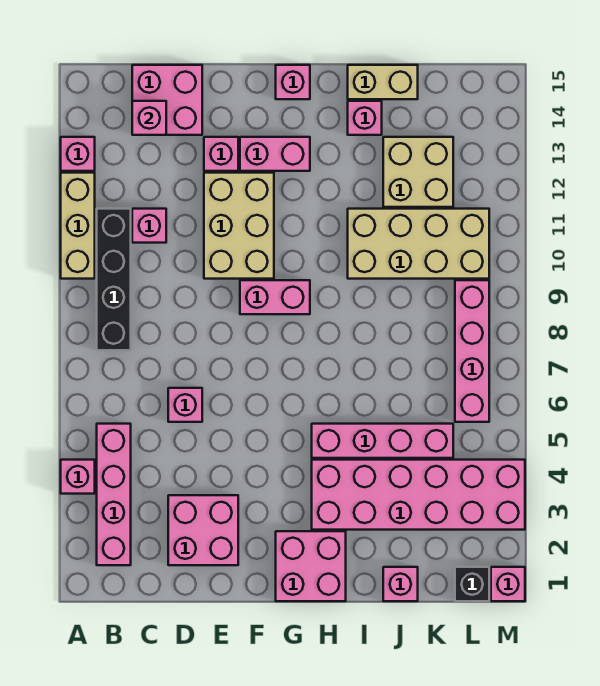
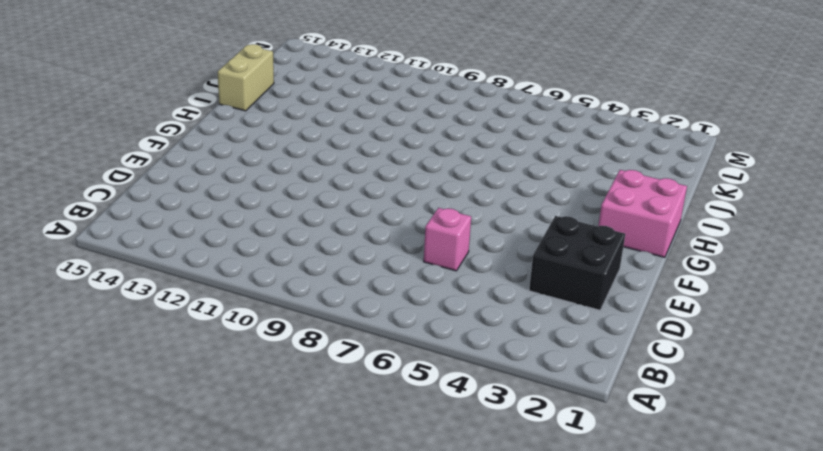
black 2x2 brick [529,216,625,310] -> pink 2x2 brick [168,495,238,565]
none -> pink 1x1 brick [61,460,95,494]
none -> tan 1x3 brick [61,173,95,279]
none -> pink 1x1 brick [61,137,95,171]

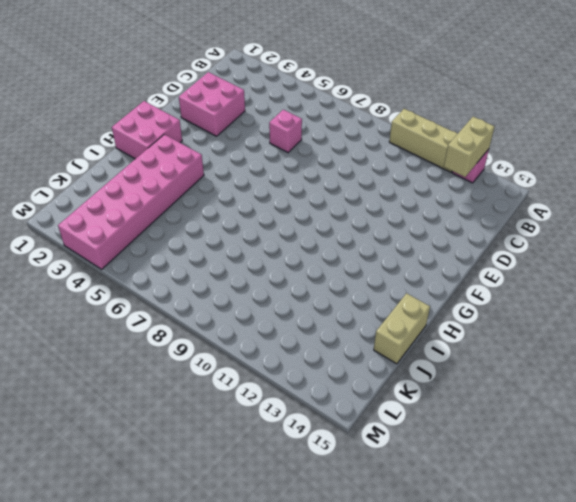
tan 1x2 brick [444,117,495,177] -> none
none -> pink 1x1 brick [61,460,95,494]
none -> pink 1x4 brick [97,424,131,565]
none -> black 1x4 brick [97,209,131,350]

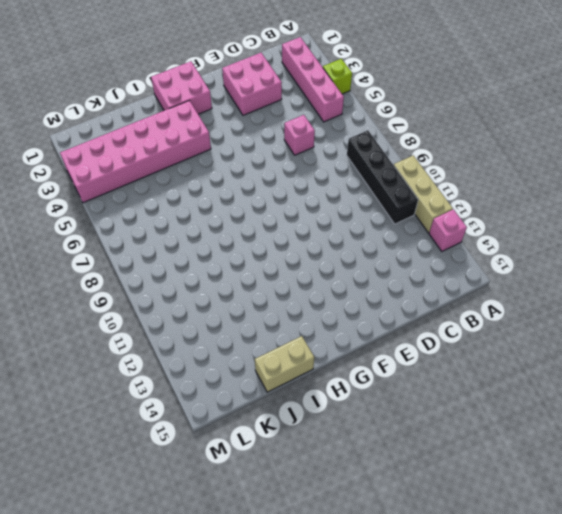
lime 1x1 brick [323,59,352,94] -> pink 1x1 brick [61,460,95,494]
none -> pink 1x1 brick [132,209,166,243]
none -> pink 2x2 brick [132,65,202,135]
none -> tan 2x3 brick [204,173,274,279]

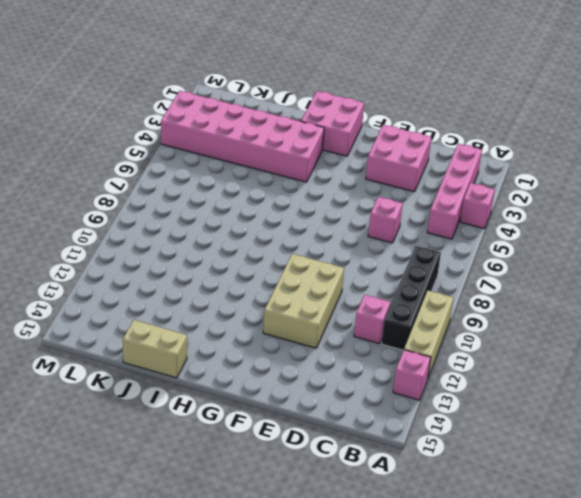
none -> pink 2x2 brick [132,65,202,135]
none -> pink 1x1 brick [204,137,238,171]
none -> pink 1x2 brick [240,280,310,314]

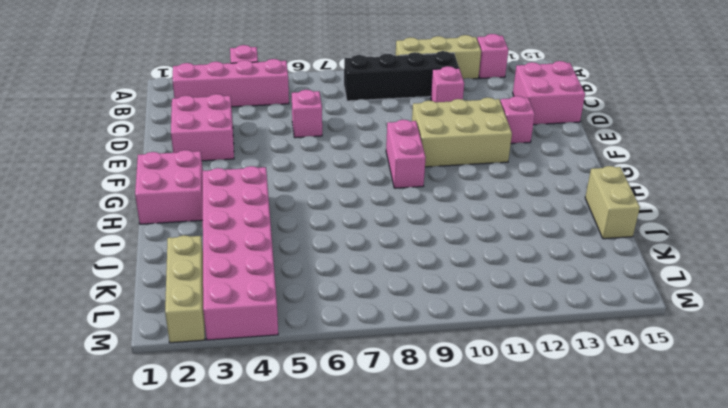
tan 1x3 brick [165,235,205,343] -> none
none -> pink 1x2 brick [240,137,310,171]
none -> pink 1x1 brick [276,65,310,99]
none -> pink 1x4 brick [312,424,453,458]

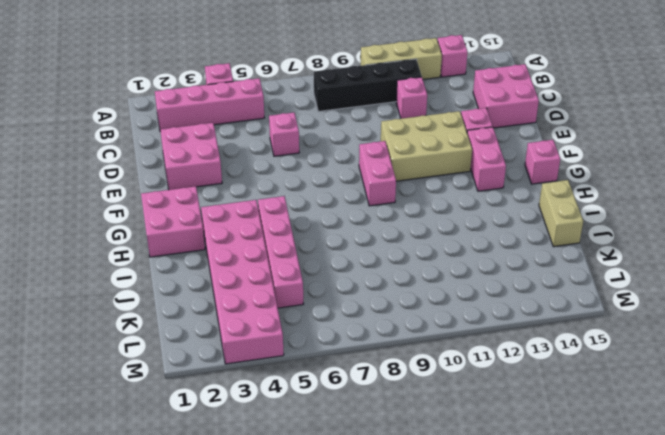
none -> tan 2x4 brick [348,209,489,279]
none -> pink 1x1 brick [348,101,382,135]
none -> pink 1x1 brick [383,567,418,601]

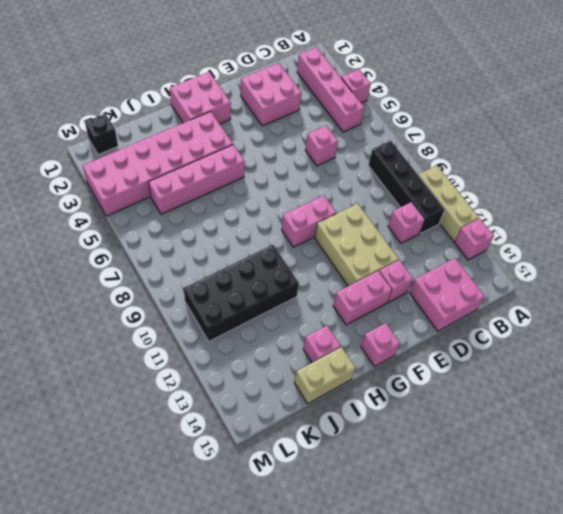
black 2x4 brick [184,245,299,341] -> tan 2x4 brick [348,209,489,279]
none -> pink 1x1 brick [383,567,418,601]
none -> tan 2x2 brick [383,137,453,207]
none -> pink 1x4 brick [455,280,489,422]

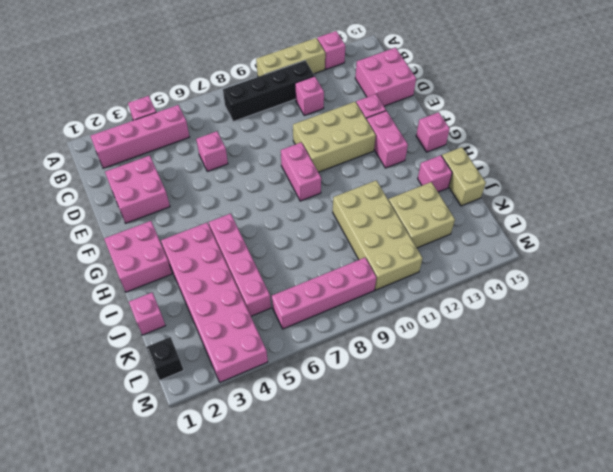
none -> pink 1x1 brick [491,567,525,601]
none -> pink 1x1 brick [132,101,166,135]

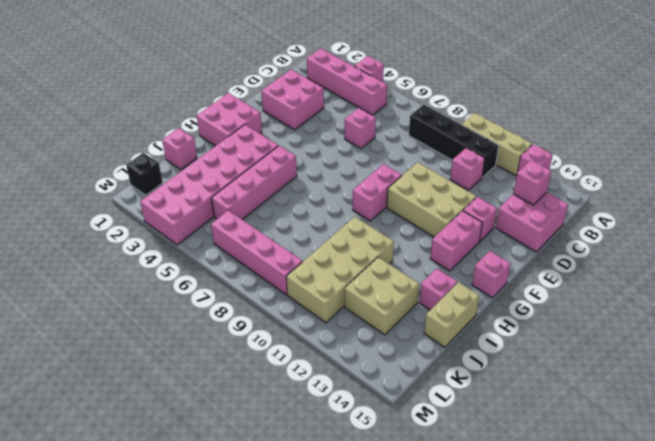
none -> pink 1x1 brick [491,567,525,601]

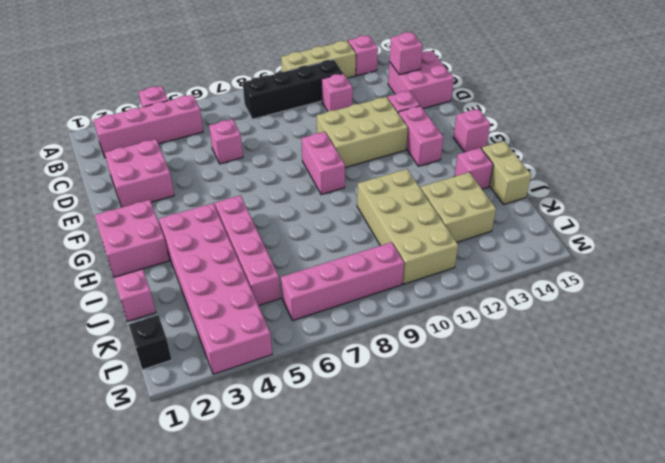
none -> pink 1x1 brick [491,567,525,601]

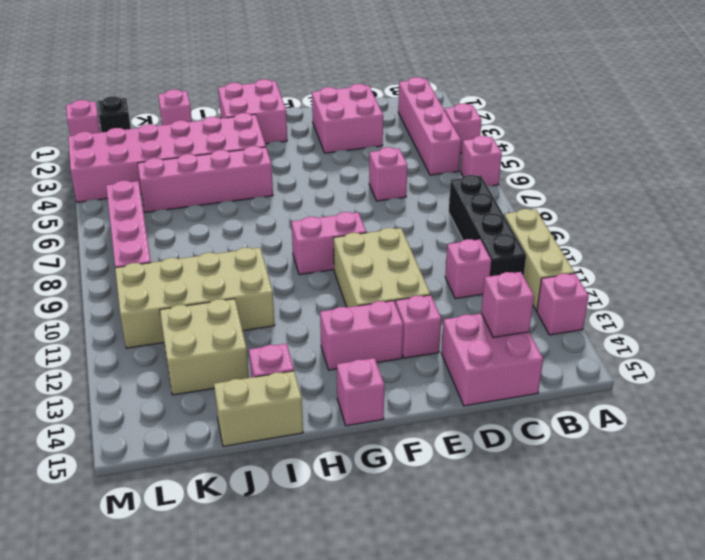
pink 1x1 brick [461,136,502,186] -> none

